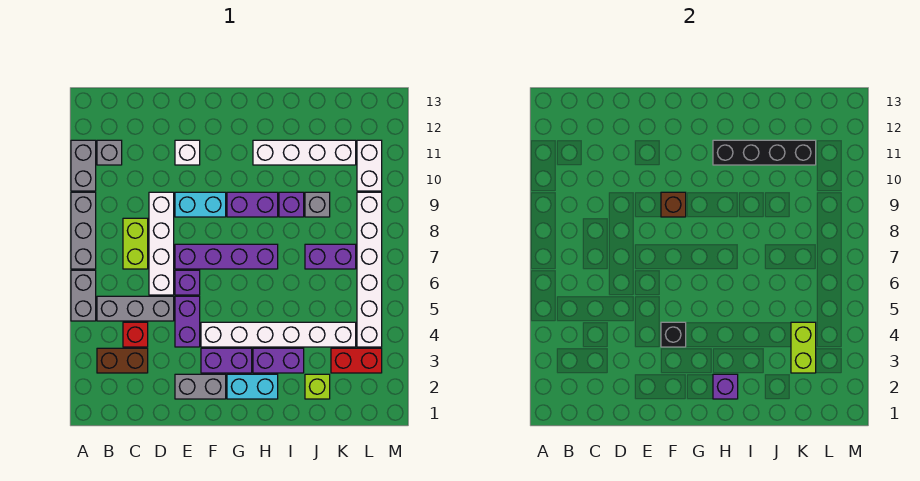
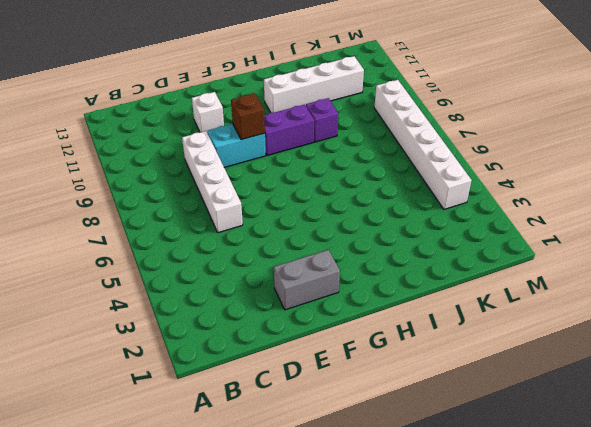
none -> grey 1x2 brick [71,270,96,321]
none -> grey 1x3 brick [71,192,96,269]
none -> grey 1x2 brick [71,140,96,191]
none -> brown 1x2 brick [97,348,148,373]

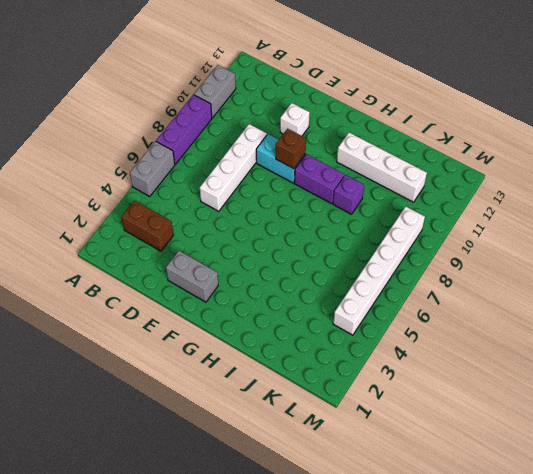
purple 1x3 brick [156,95,212,164] -> grey 1x3 brick [71,192,96,269]
none -> grey 1x3 brick [97,296,174,321]
none -> grey 1x1 brick [97,140,122,165]
none -> red 1x1 brick [123,322,148,347]
none -> lime 1x2 brick [123,218,148,269]

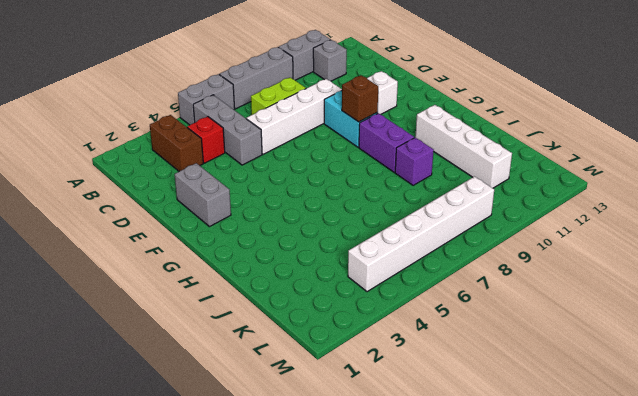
none -> purple 1x2 brick [175,296,200,347]
none -> purple 1x1 brick [175,270,200,295]
none -> purple 1x4 brick [175,244,278,269]
none -> purple 1x2 brick [201,348,252,373]

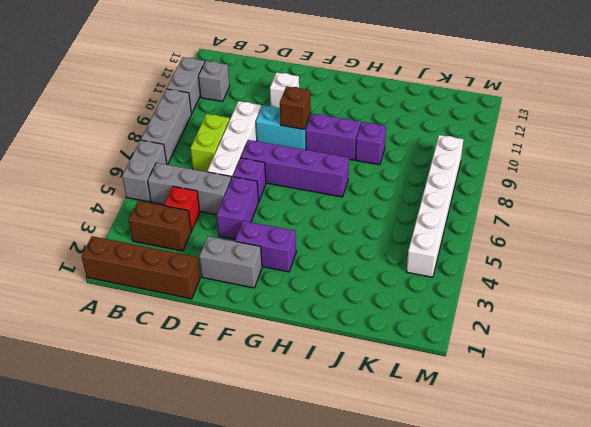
brown 1x4 brick [82,236,200,299] -> none
none -> white 1x6 brick [201,322,356,347]
none -> cyan 1x2 brick [227,374,278,399]
none -> purple 1x2 brick [253,348,304,373]
none -> white 1x4 brick [253,140,356,165]

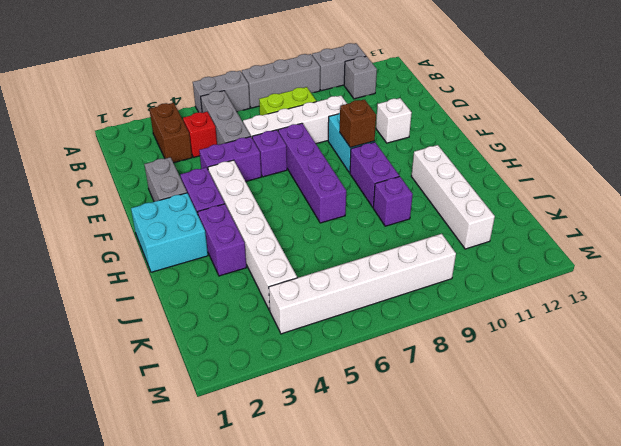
cyan 2x2 brick [131,193,208,272] -> cyan 1x2 brick [227,374,278,399]
none -> lime 1x1 brick [305,374,330,399]
none -> purple 1x2 brick [305,244,356,269]
none -> grey 1x1 brick [305,192,330,217]
none -> red 1x2 brick [331,348,382,373]

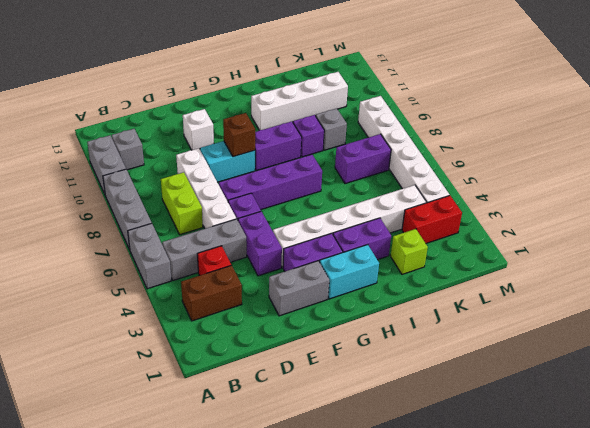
none -> white 1x2 brick [357,140,382,191]
none -> black 1x1 brick [661,322,686,347]
none -> purple 1x1 brick [713,374,738,399]
none -> black 1x4 brick [713,140,816,165]

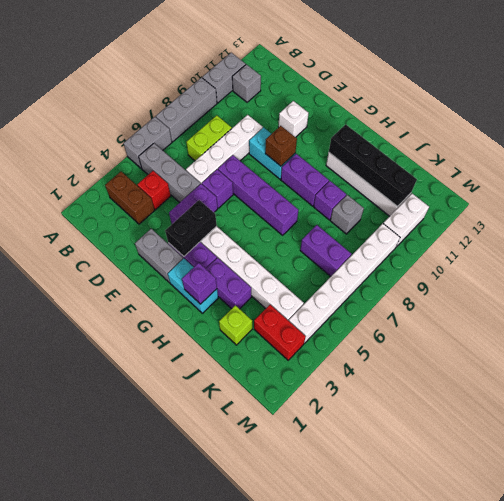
black 1x2 brick [165,200,217,256] -> black 1x1 brick [661,322,686,347]
none -> lime 1x2 brick [791,322,816,373]

